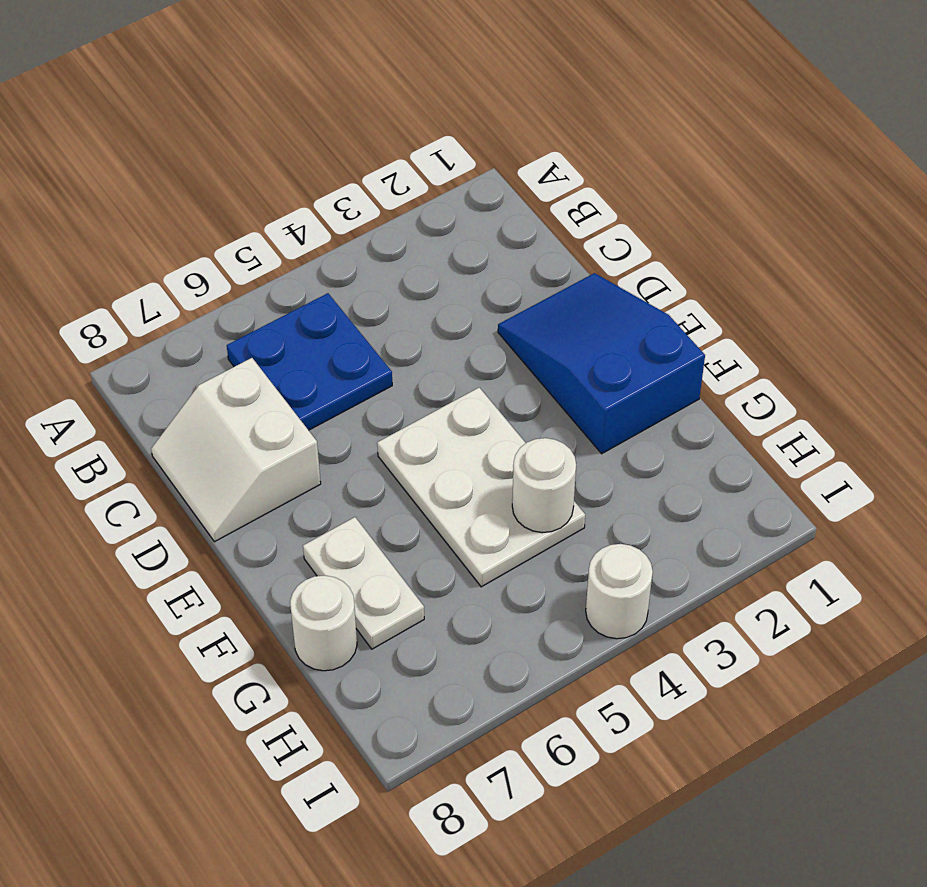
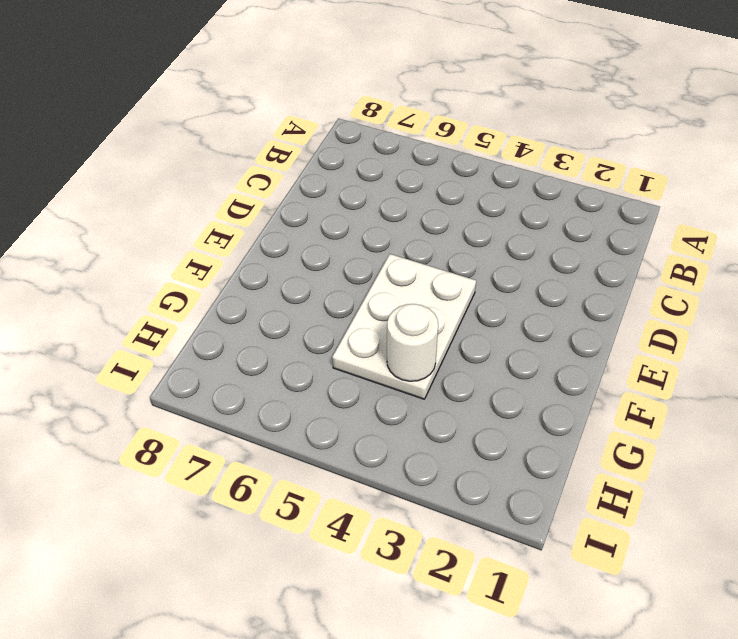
none -> blue 2x2 plate [227,293,392,430]
none -> white 2x2 slope [151,358,321,542]

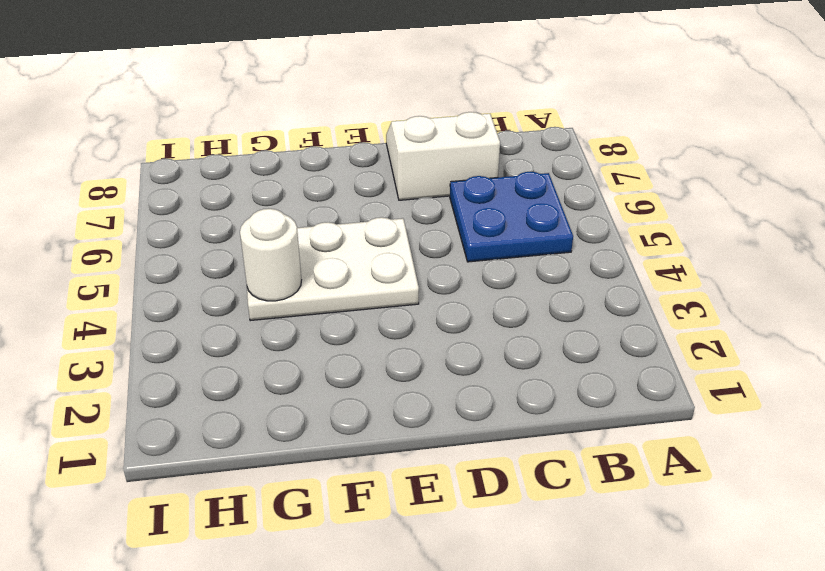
none -> blue 2x3 slope [498,273,705,454]
none -> white 1x2 plate [303,517,424,649]

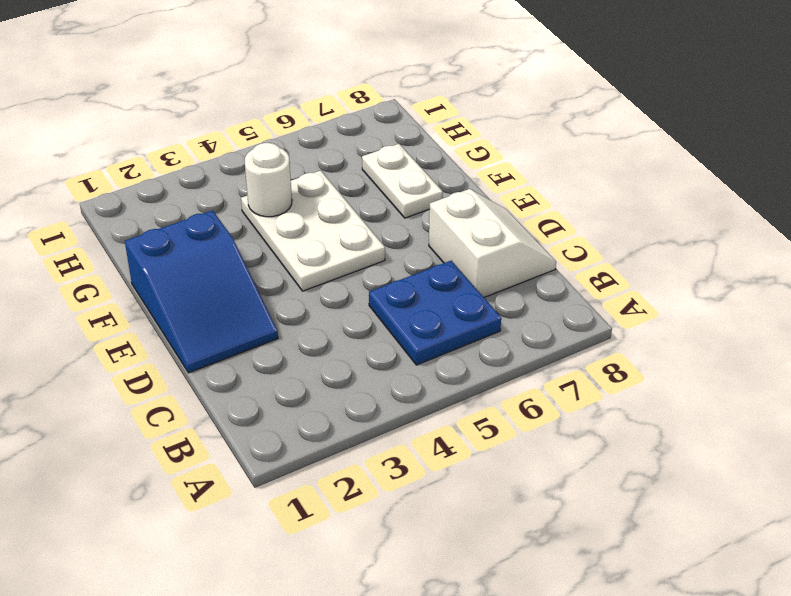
none -> white 1x1 round brick [290,575,357,671]
none -> white 1x1 round brick [586,544,653,639]

